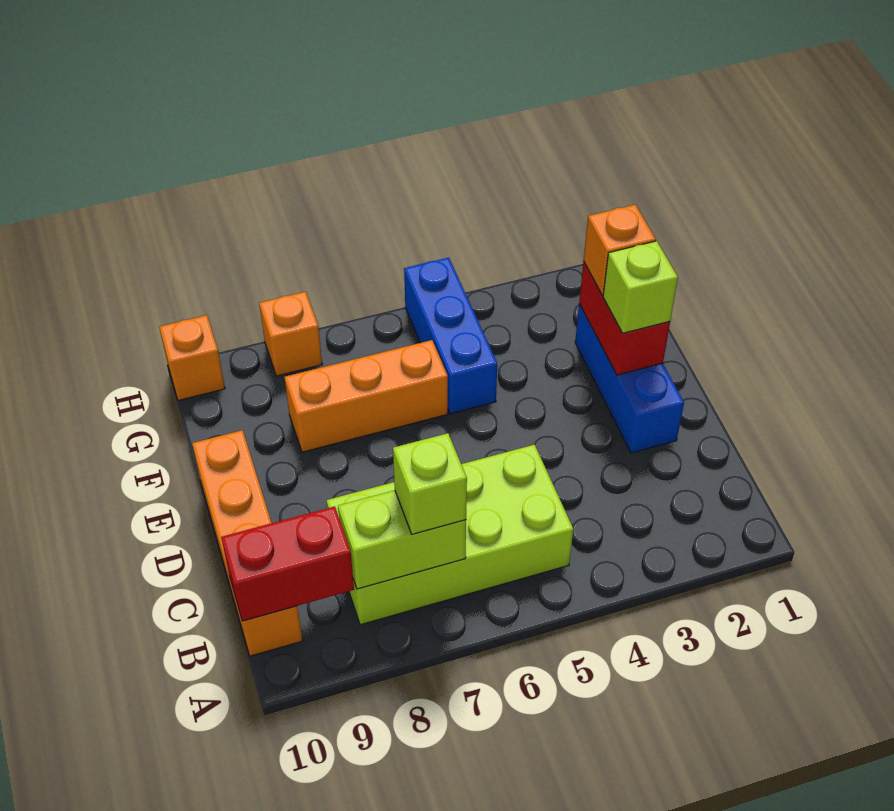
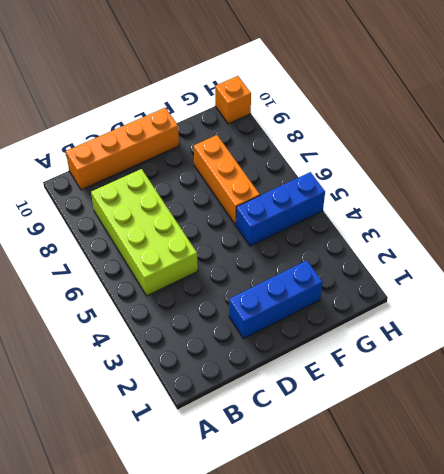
none -> orange 1x1 brick [259,292,322,376]
none -> lime 1x2 brick [338,490,466,589]
none -> red 1x2 brick [221,506,354,621]

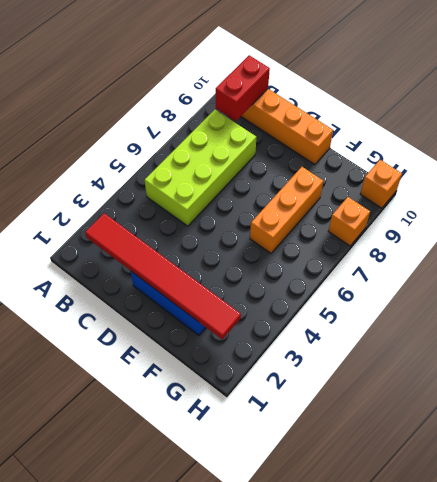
red 1x6 tile [85,213,241,339] -> red 1x2 brick [579,261,670,375]
none -> blue 1x3 brick [404,258,497,414]
none -> lime 1x2 brick [338,490,466,589]
none -> lime 1x1 brick [393,433,467,534]

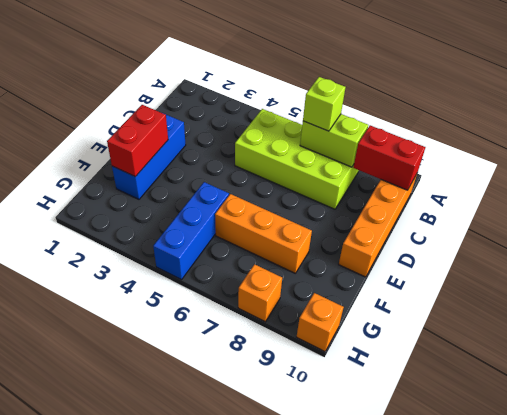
none -> lime 1x1 brick [603,241,678,333]
none -> orange 1x1 brick [584,205,656,295]

